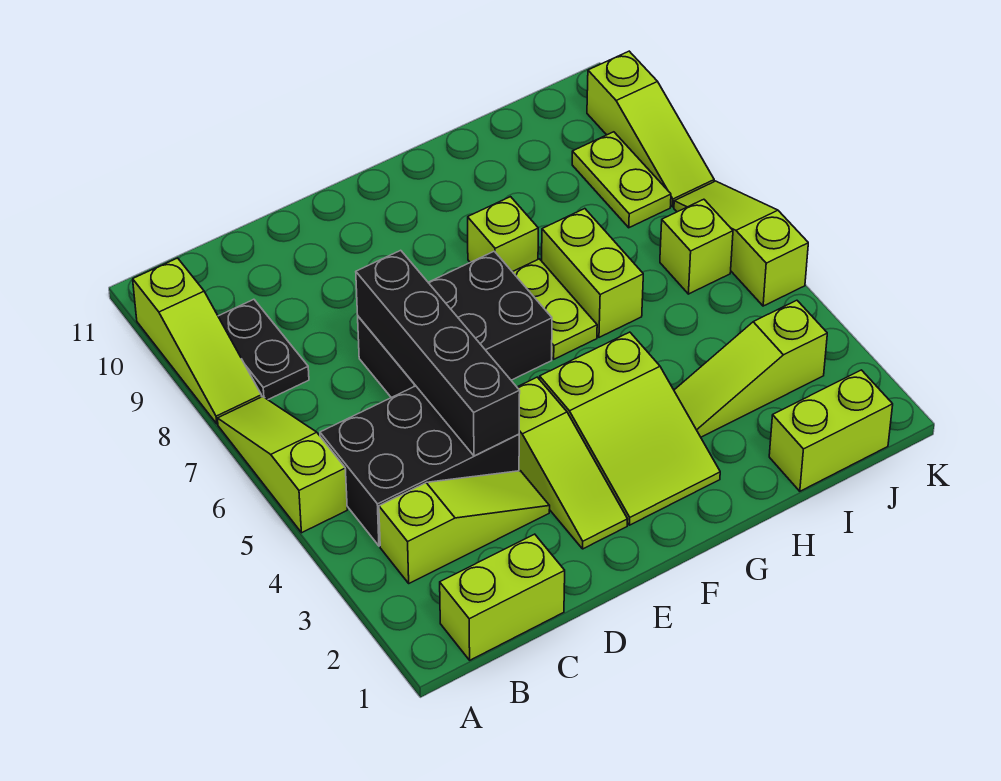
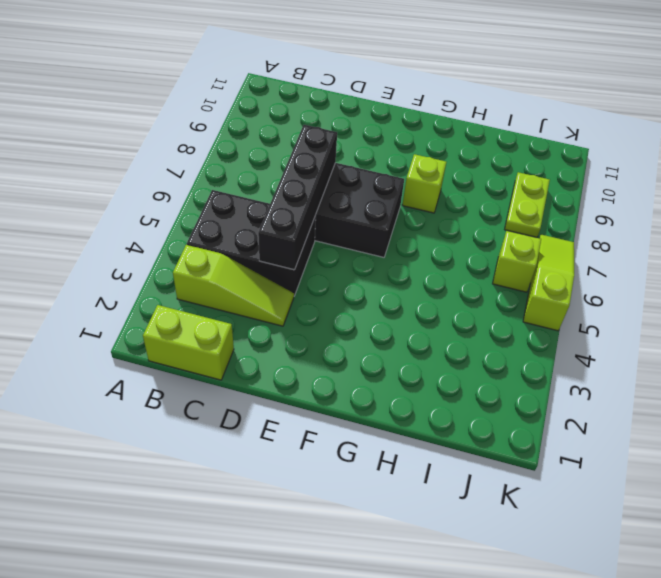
none -> lime 1x3 slope [217,397,347,533]
none -> lime 1x3 slope [133,258,262,424]
none -> black 1x2 plate [218,299,309,400]

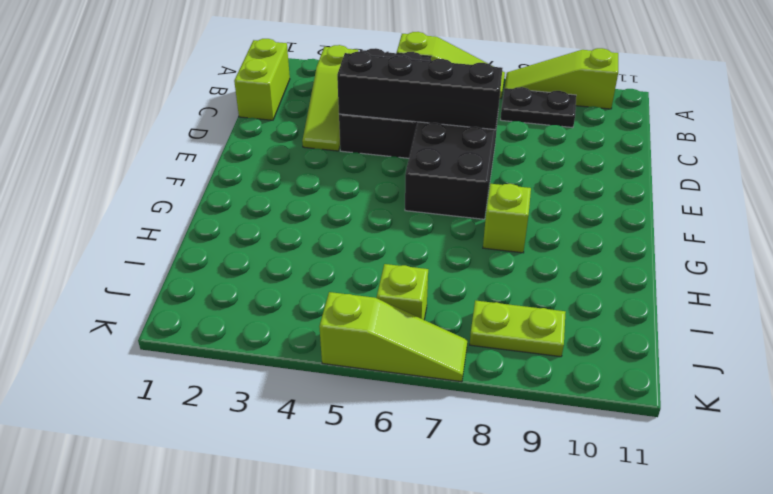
none -> lime 1x3 slope [517,377,628,549]
none -> lime 2x3 slope [540,332,720,525]
none -> lime 1x2 plate [513,259,597,359]

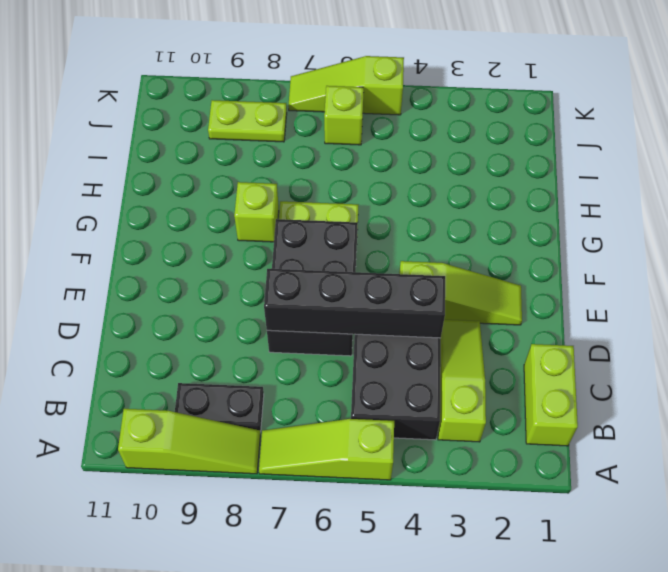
none -> lime 2x3 slope [540,332,720,525]
none -> lime 1x3 slope [674,300,827,437]
none -> lime 1x2 brick [542,209,643,337]

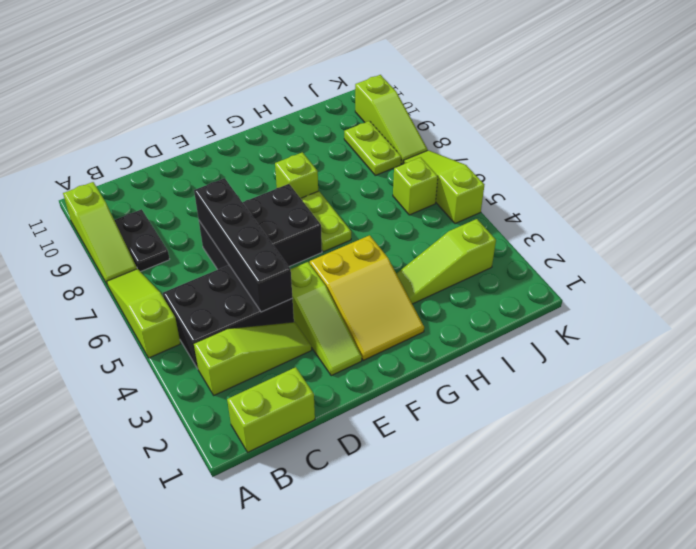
yellow 2x3 slope [310,235,424,360] -> lime 2x3 slope [540,332,720,525]
none -> lime 1x2 brick [542,209,643,337]
none -> lime 1x2 brick [769,370,893,491]

